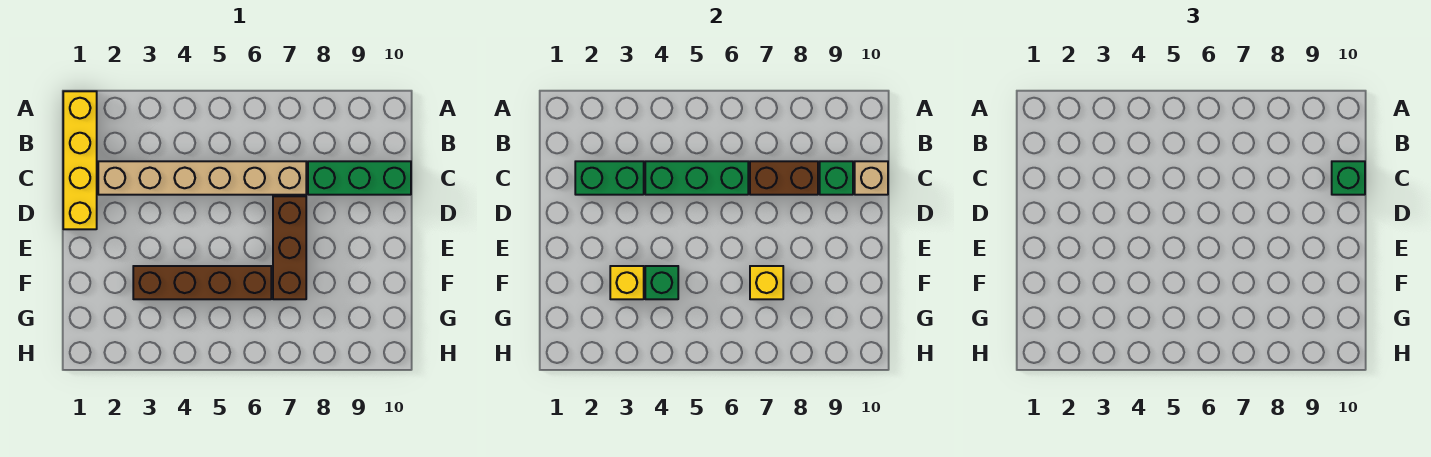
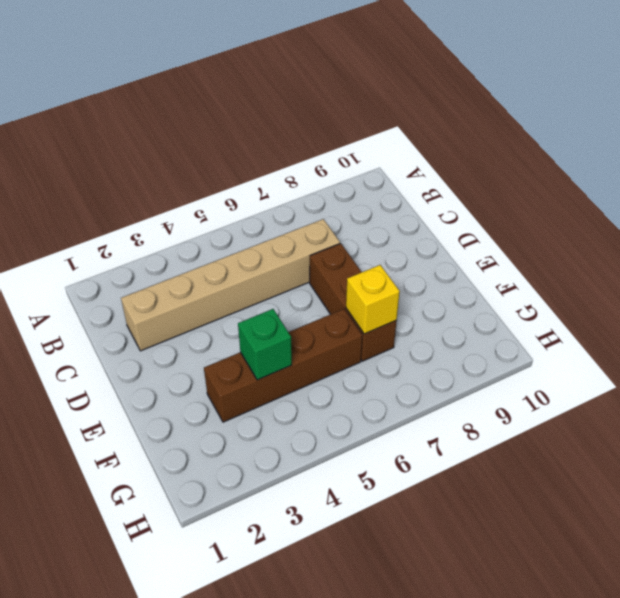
none -> yellow 1x4 brick [63,91,97,229]
none -> green 1x3 brick [308,161,411,195]
none -> green 1x2 brick [575,161,644,195]

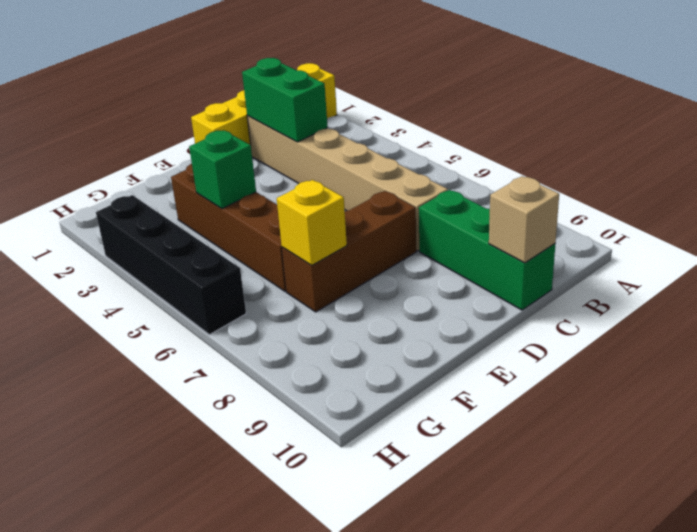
black 1x4 brick [96,195,246,335] -> none
none -> green 1x3 brick [645,161,748,195]
none -> brown 1x2 brick [750,161,818,195]
none -> green 1x1 brick [820,161,853,195]

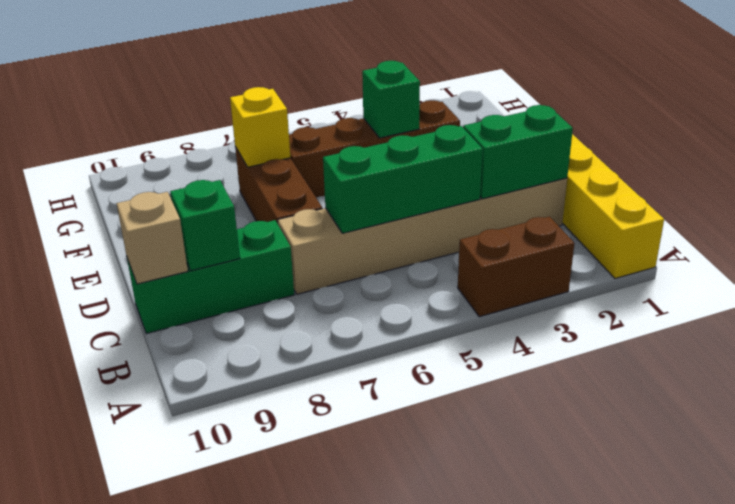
brown 1x2 brick [458,217,575,317] -> brown 1x2 brick moved to [750,161,818,195]
none -> yellow 1x1 brick [610,266,644,299]
none -> green 1x1 brick [1332,161,1365,195]

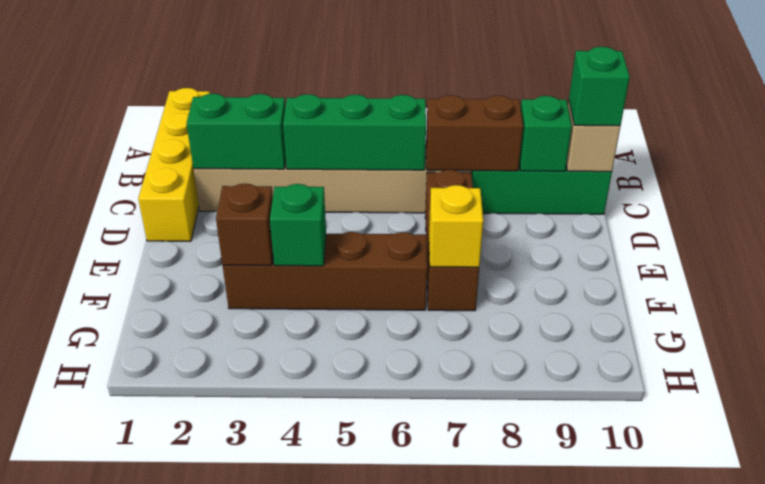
brown 1x1 brick [216,184,273,266] -> yellow 1x1 brick [610,266,644,299]

